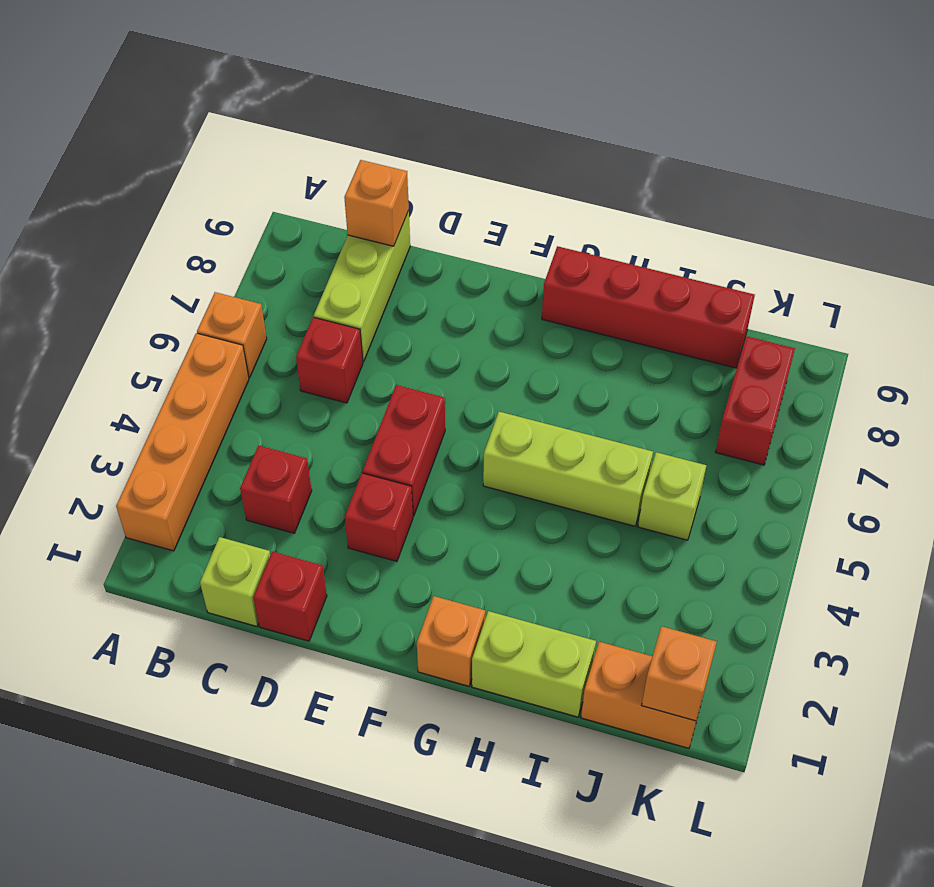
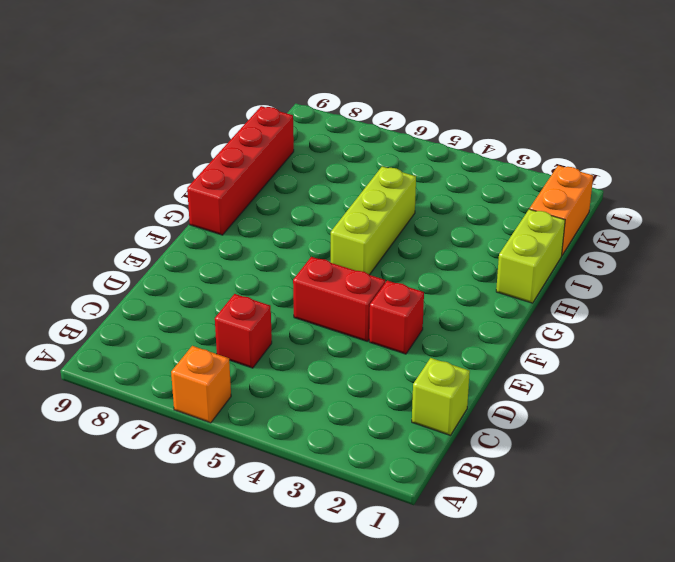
none -> orange 1x4 brick [116,333,249,551]
none -> red 1x1 brick [240,445,312,533]
none -> lime 1x3 brick [314,211,410,362]

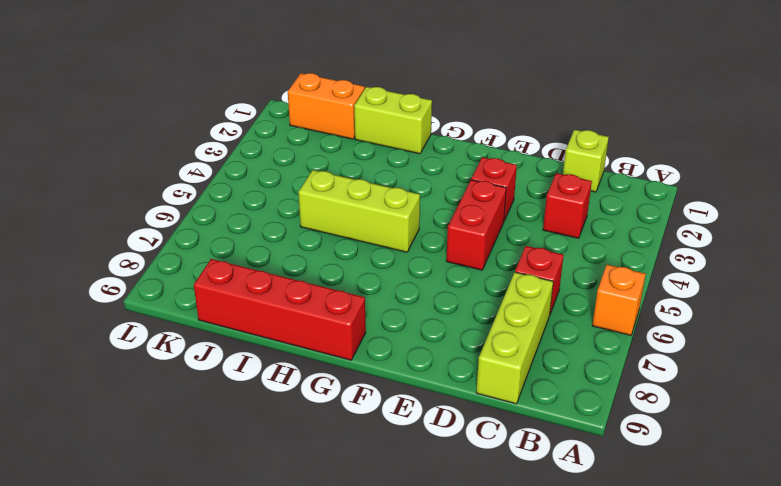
none -> orange 1x4 brick [116,333,249,551]
none -> red 1x1 brick [253,552,327,641]
none -> orange 1x1 brick [417,596,485,686]

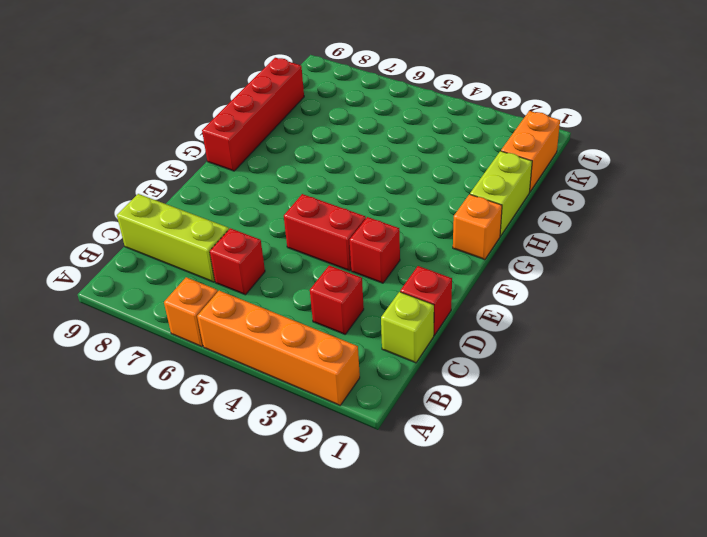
none -> lime 1x3 brick [483,412,653,526]
none -> lime 1x1 brick [638,452,706,540]
none -> red 1x2 brick [716,336,795,465]

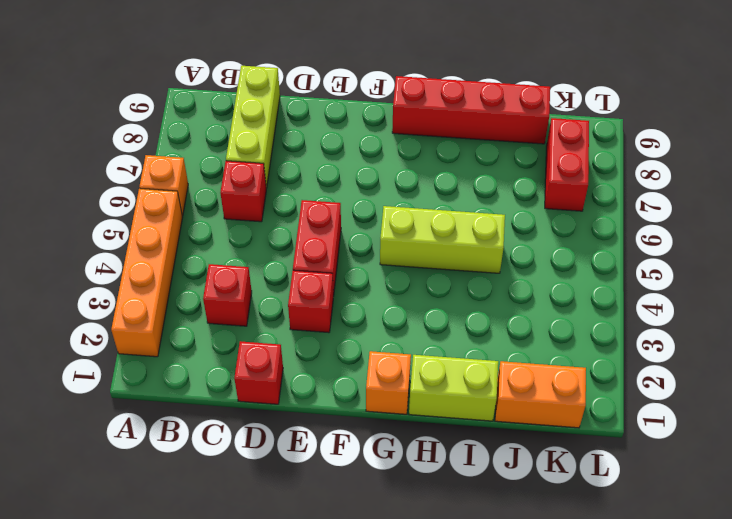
none -> lime 1x1 brick [200,537,270,626]
none -> lime 1x1 brick [638,452,706,540]
none -> orange 1x1 brick [344,160,409,246]

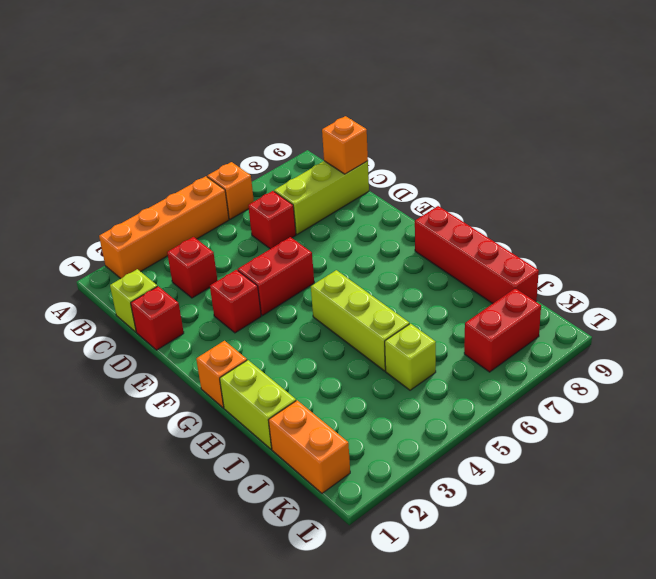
none -> orange 1x1 brick [642,626,717,721]

